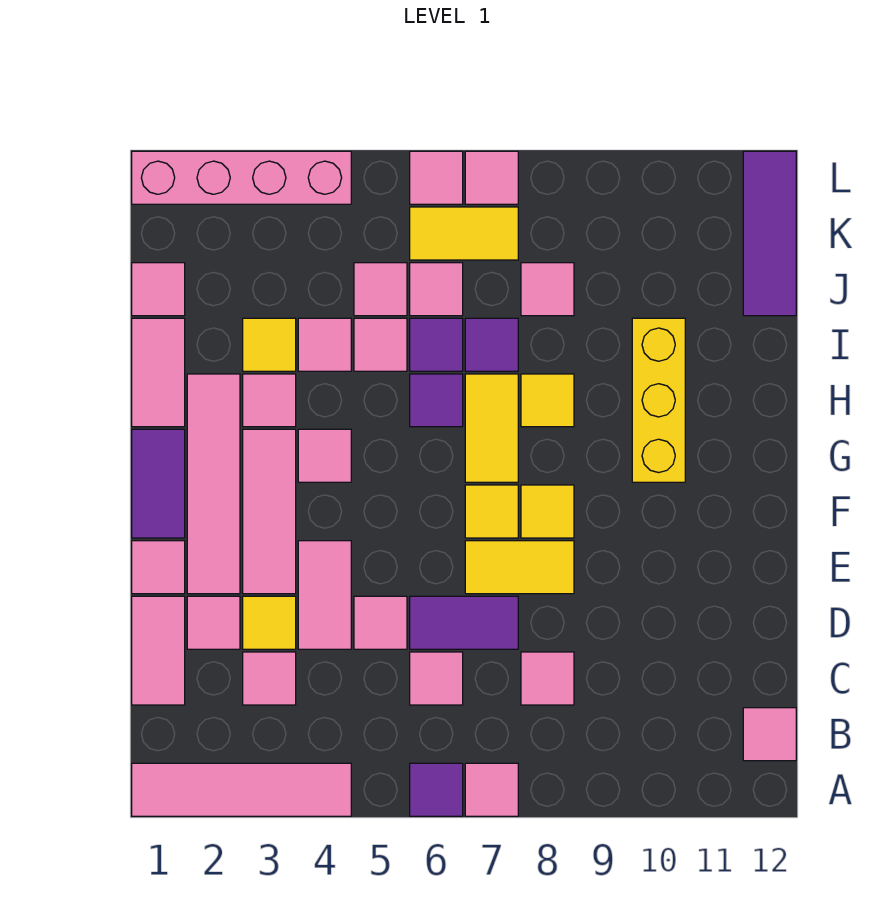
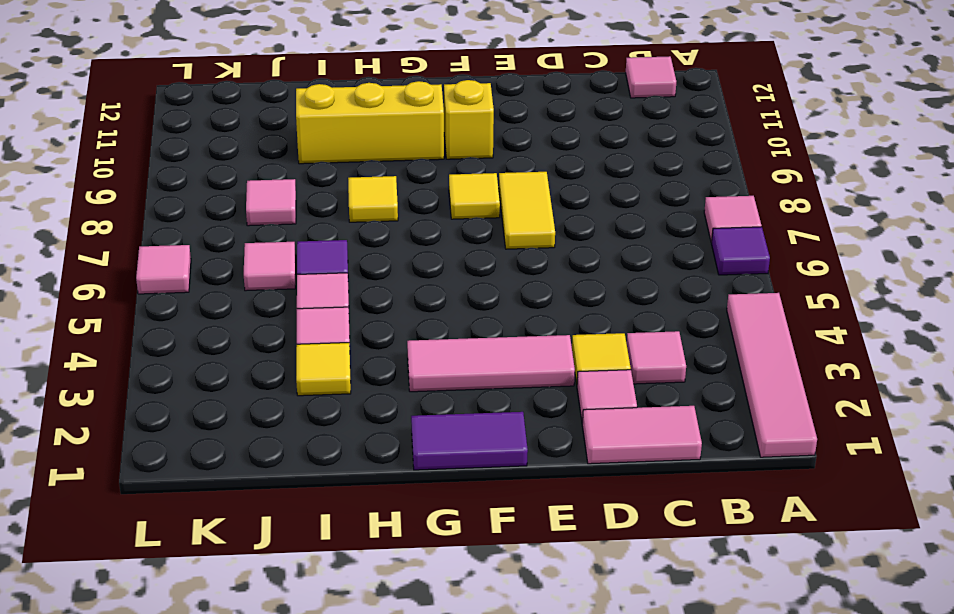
yellow 1x1 brick [444,80,494,159] -> none
none -> pink 1x1 tile [410,652,463,705]
none -> pink 1x1 tile [521,652,574,705]
none -> pink 1x2 tile [298,541,351,649]
none -> pink 1x1 tile [354,596,407,649]

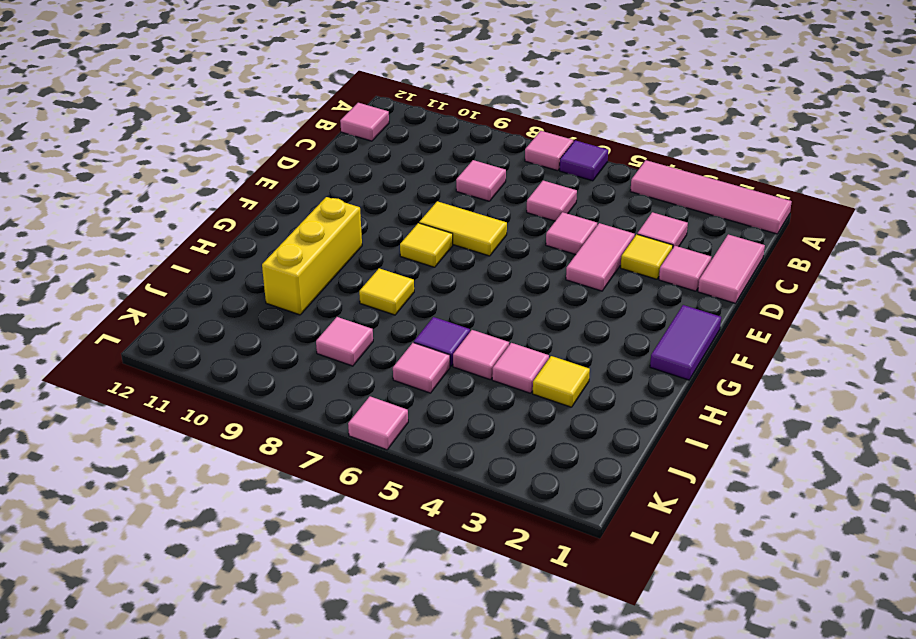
none -> purple 1x2 tile [410,596,518,649]
none -> pink 1x1 tile [132,541,185,594]
none -> pink 1x4 tile [187,374,240,594]
none -> pink 1x3 tile [243,429,296,594]

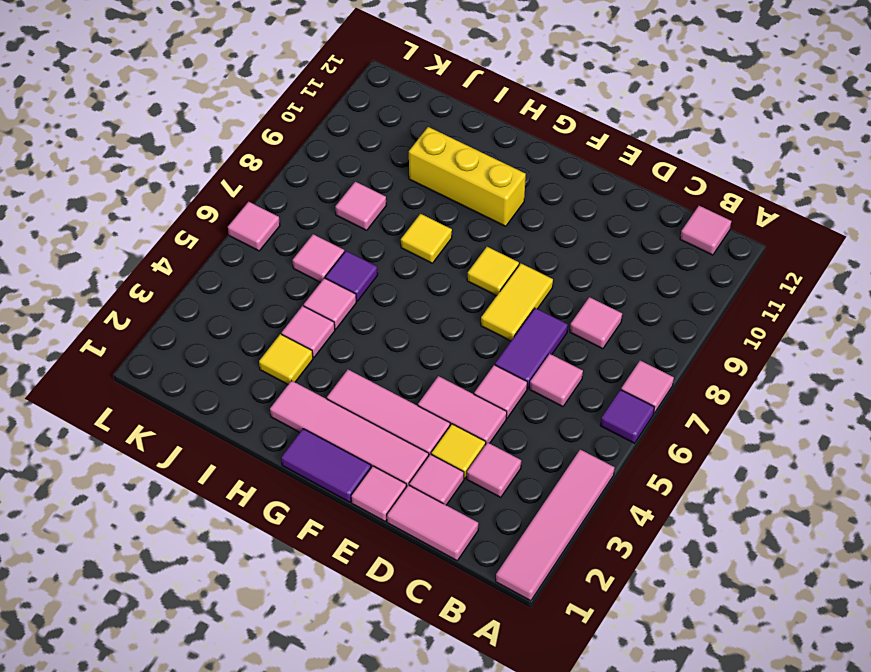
none -> yellow 1x1 tile [465,485,518,538]
none -> pink 1x1 tile [298,429,351,482]
none -> yellow 1x2 tile [465,374,518,482]
none -> pink 1x2 tile [132,318,185,427]

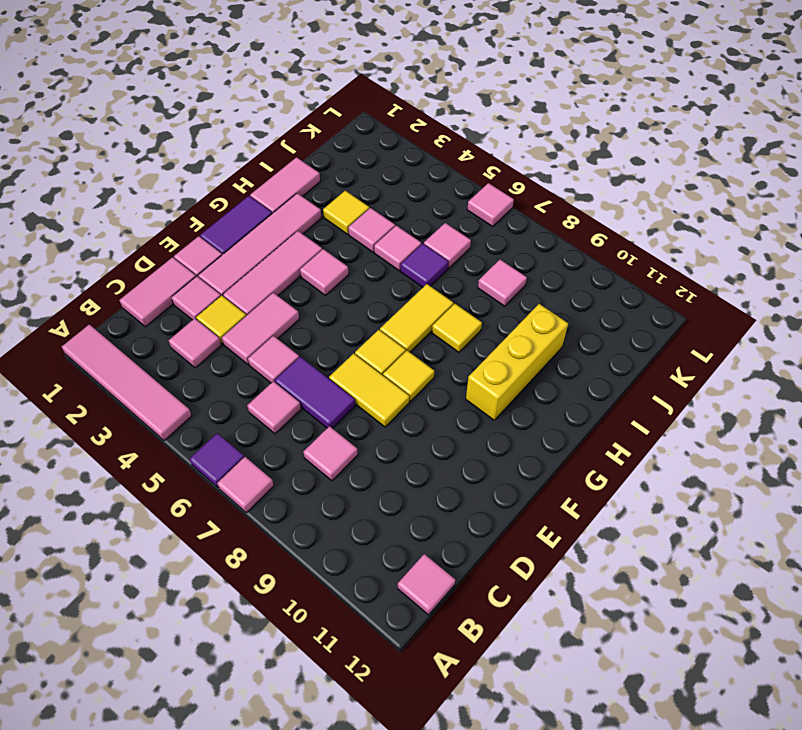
none -> pink 1x1 tile [243,374,296,427]
none -> purple 1x1 tile [410,374,463,427]
none -> purple 1x1 tile [465,318,518,371]
none -> pink 1x1 tile [132,263,185,316]

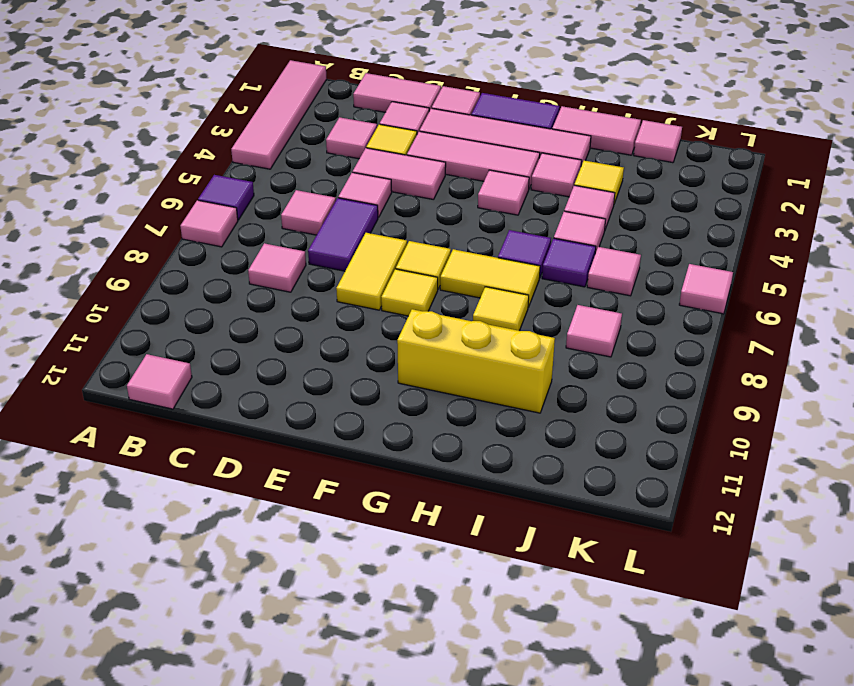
none -> purple 1x1 tile [465,318,518,371]
none -> pink 1x1 tile [354,263,407,316]
none -> purple 1x3 tile [743,151,796,316]
none -> yellow 1x2 tile [410,207,518,260]

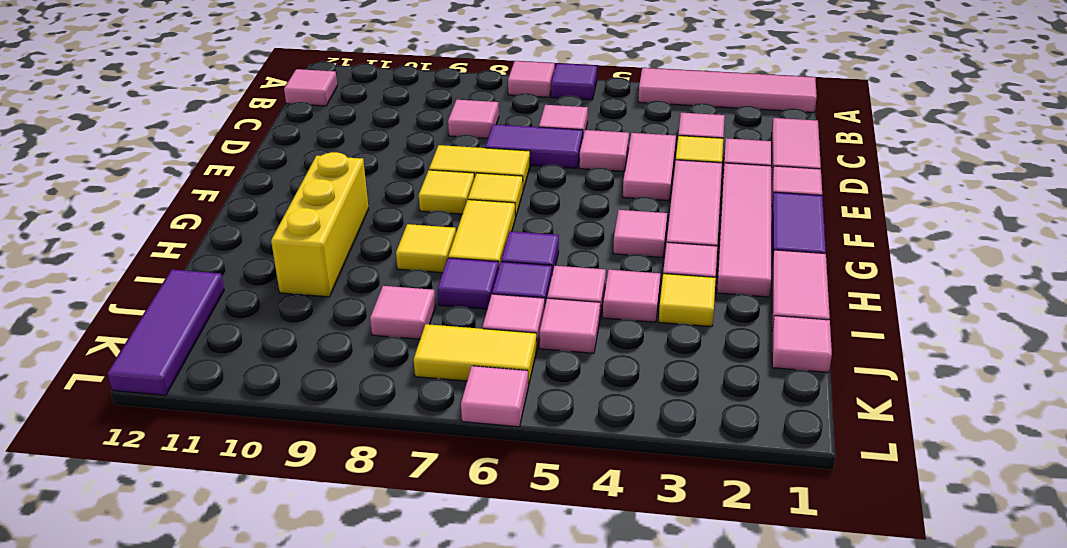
none -> pink 1x4 brick [132,151,351,204]
none -> pink 1x1 tile [465,151,518,204]

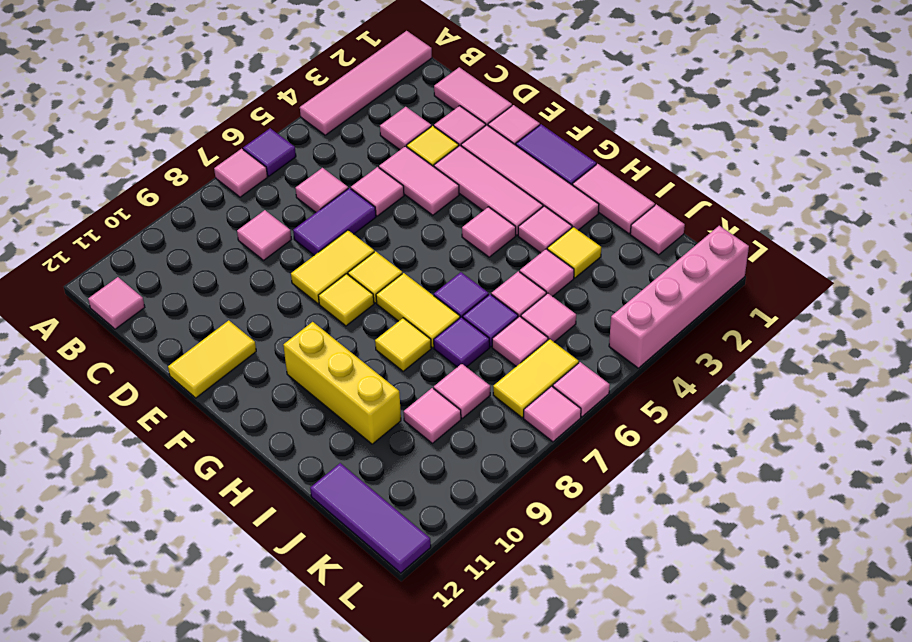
yellow 1x2 tile [168,320,256,398] -> none
pink 1x1 tile [403,388,461,443] -> none

